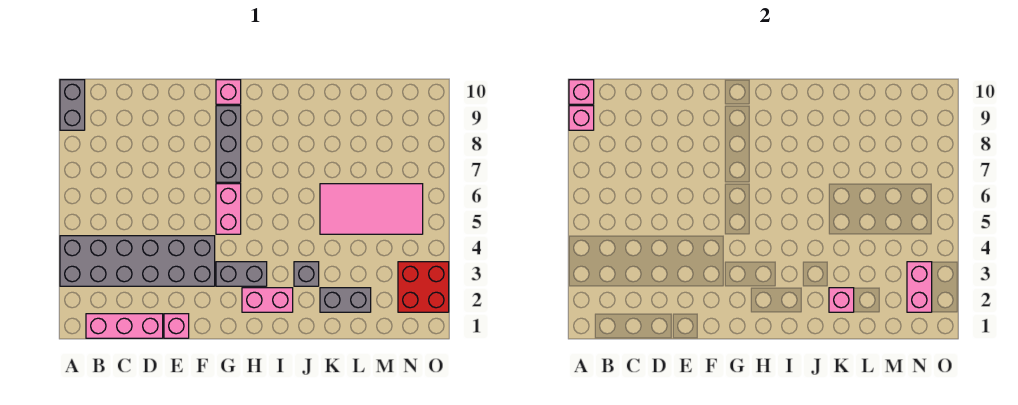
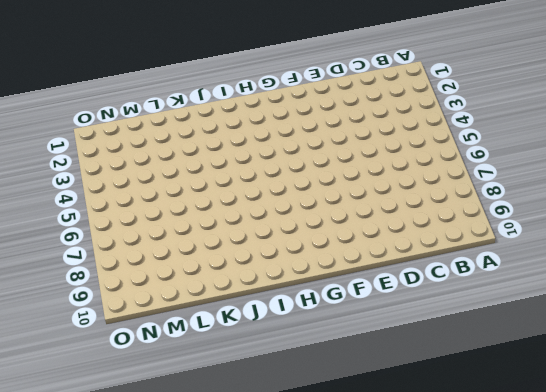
none -> grey 2x6 brick [60,236,215,286]
none -> grey 1x2 brick [60,80,85,130]
none -> pink 1x3 brick [86,314,163,338]

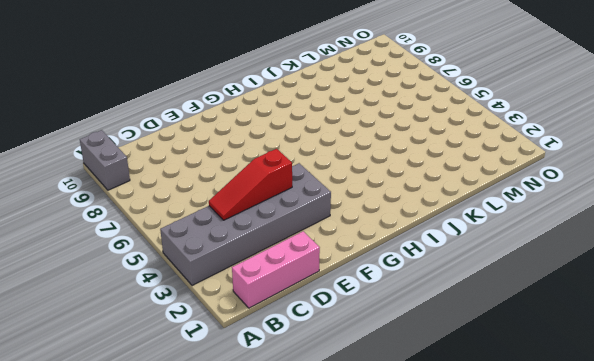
red 1x3 slope [209,149,292,220] -> none
none -> pink 1x1 brick [164,314,189,338]
none -> grey 1x2 brick [216,262,267,286]
none -> pink 1x2 brick [216,184,241,234]

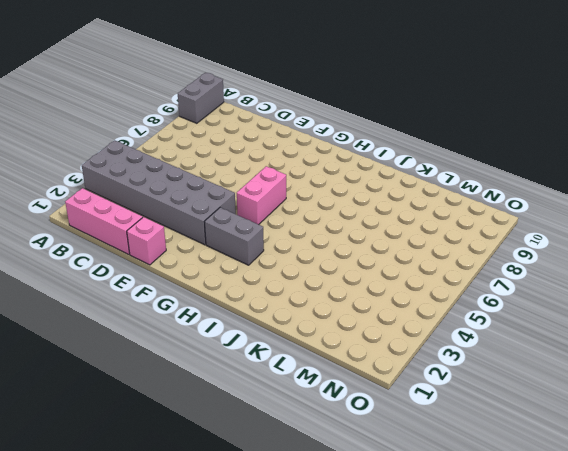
none -> grey 1x3 brick [216,106,241,182]
none -> pink 1x1 brick [216,80,241,104]
none -> pink 1x2 brick [242,288,293,312]

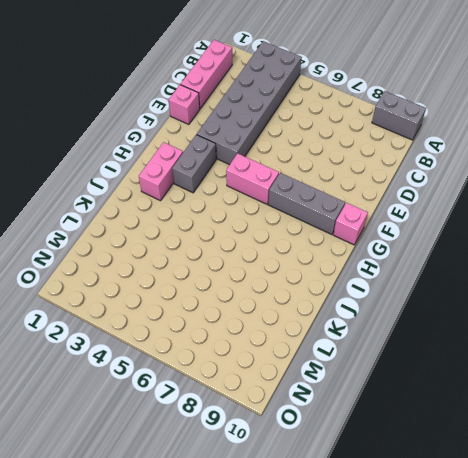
none -> grey 1x1 brick [294,262,319,286]
none -> grey 1x2 brick [320,288,371,312]
none -> pink 2x4 tile [320,184,423,234]

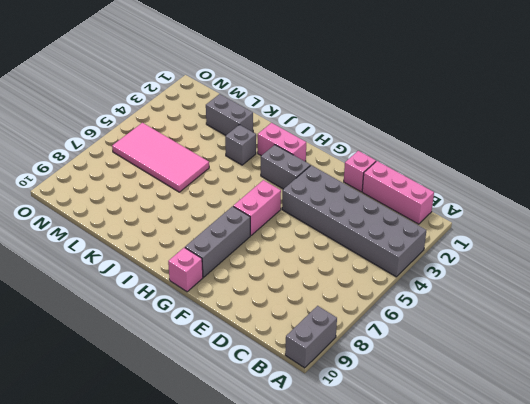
none -> red 2x2 brick [398,262,449,312]
none -> pink 1x1 brick [569,106,594,130]
none -> pink 1x1 brick [569,80,594,104]

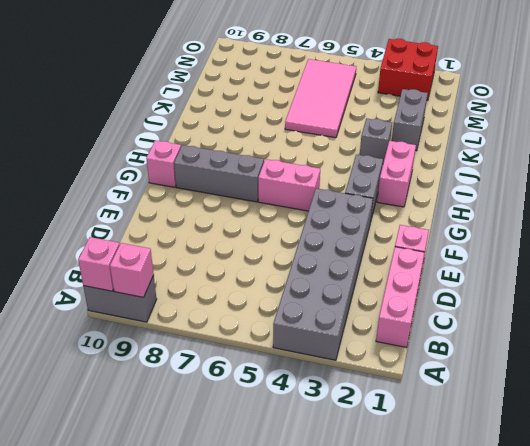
none -> pink 1x1 brick [829,288,854,312]
none -> pink 1x2 brick [907,262,932,312]

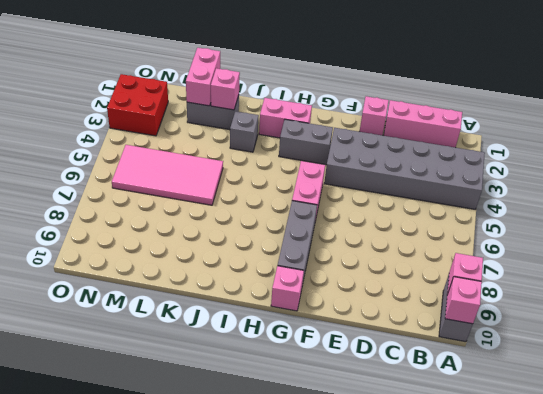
pink 1x2 brick [186,48,220,106] -> pink 1x2 brick moved to [907,262,932,312]

